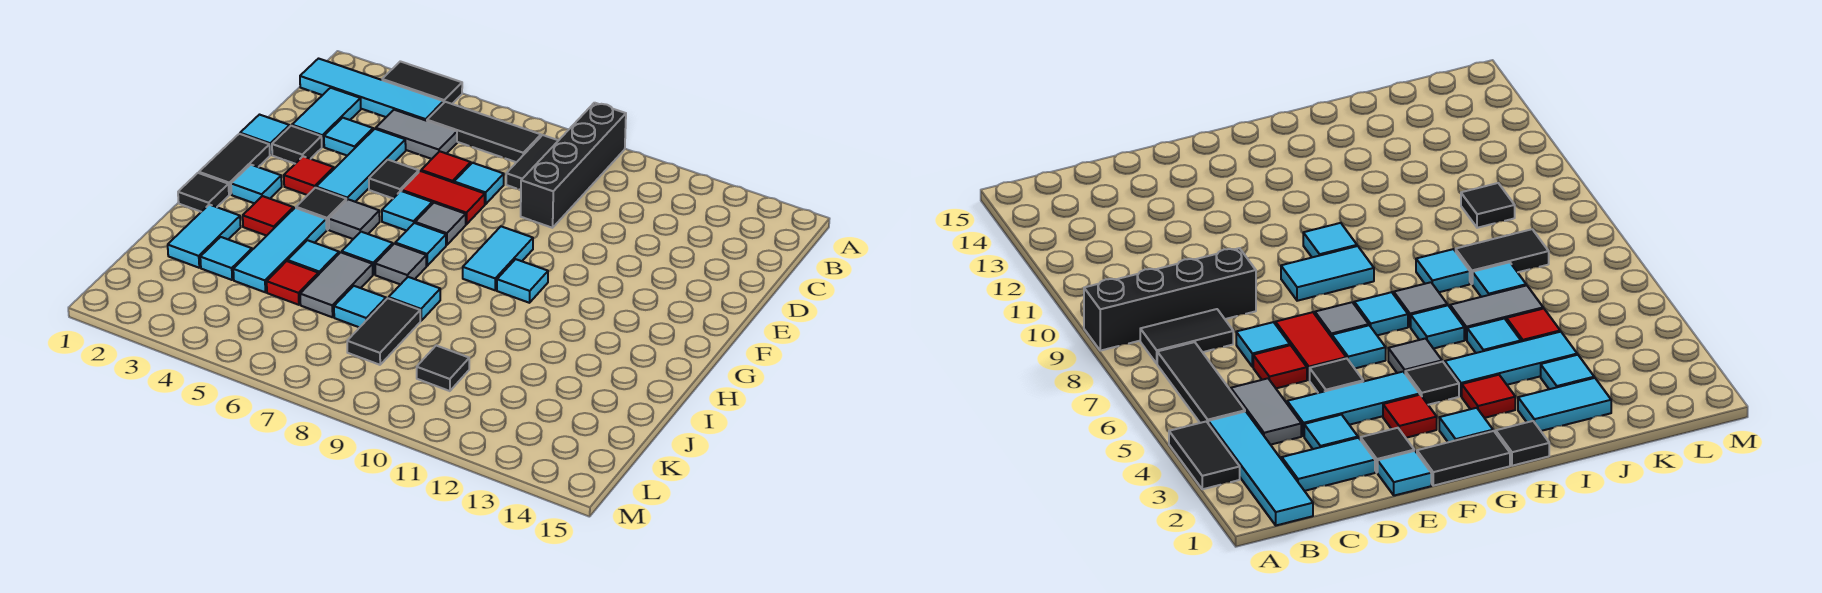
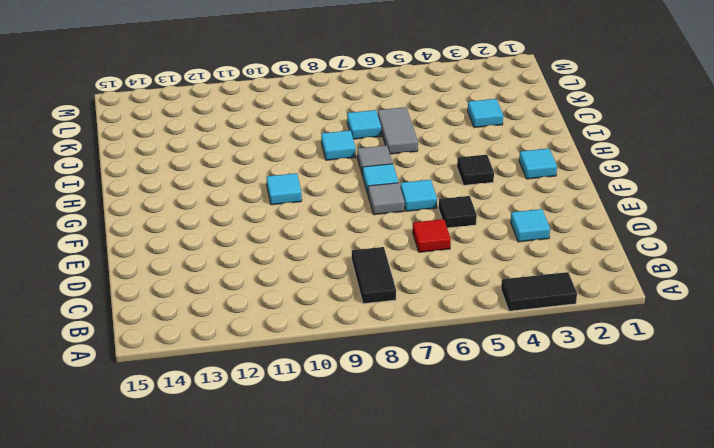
none -> black 1x4 brick [521,103,626,228]
none -> cyan 1x4 tile [300,59,444,121]
none -> black 1x3 tile [427,102,541,162]
none -> cyan 1x2 tile [292,88,361,147]

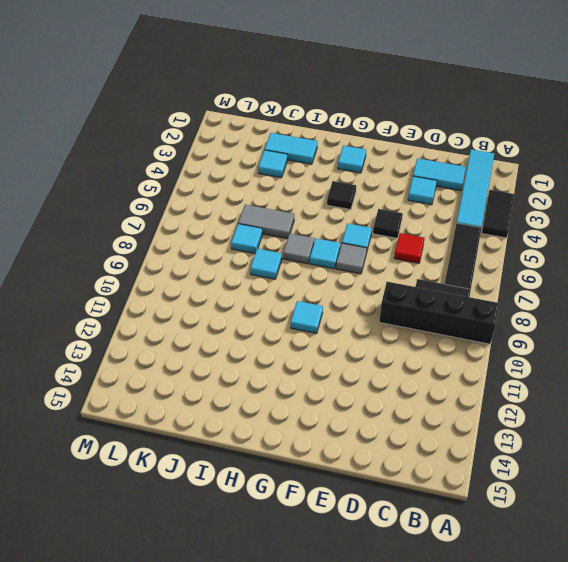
none -> grey 1x2 tile [376,110,457,159]
none -> cyan 1x3 tile [316,129,406,202]
none -> cyan 1x1 tile [454,163,504,204]
none -> cyan 1x1 tile [240,115,290,155]

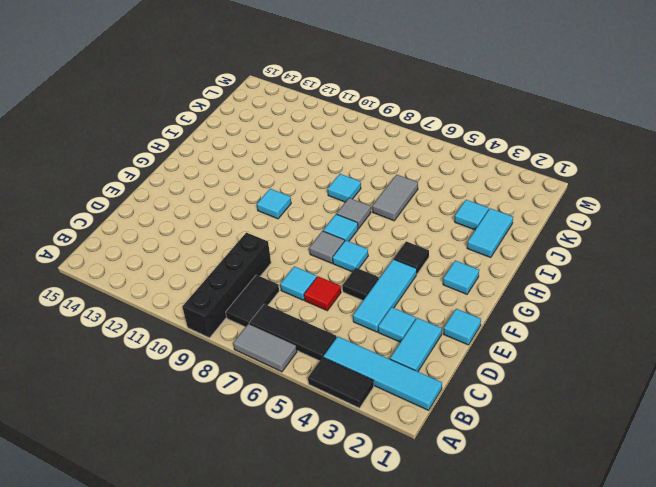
grey 1x2 tile [233,324,297,372] -> grey 1x2 tile moved to [376,110,457,159]
none -> black 1x1 tile [272,126,322,164]
none -> red 1x2 tile [402,171,485,225]
none -> black 1x2 tile [199,134,270,194]
none -> red 1x1 tile [284,156,334,195]

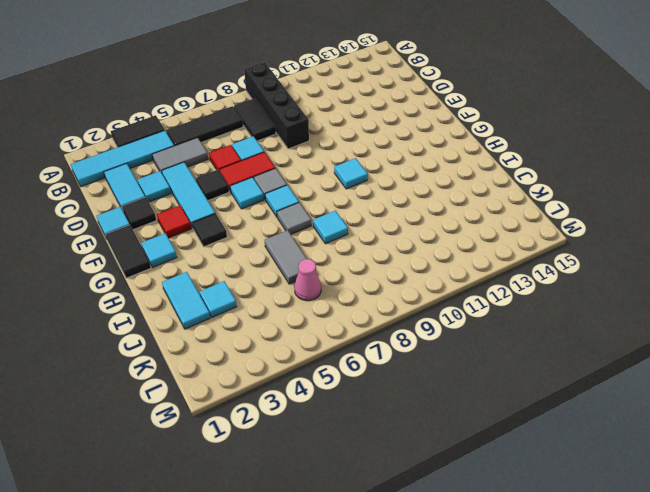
pink 1x1 cone [294,259,321,301] -> none
none -> cyan 1x2 tile [463,226,533,290]
none -> grey 1x1 tile [329,199,380,239]
none -> black 1x1 tile [178,173,229,212]
none -> red 1x1 tile [243,196,293,236]

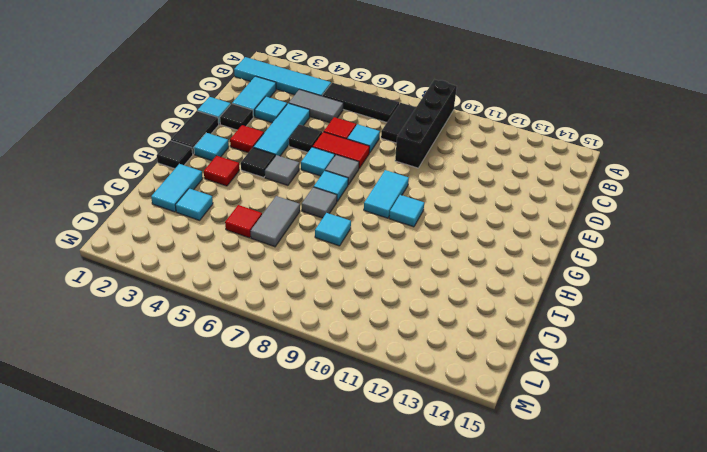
none -> black 1x2 tile [382,61,462,104]
none -> cyan 1x3 tile [233,208,327,292]
none -> cyan 1x1 tile [342,232,393,275]
none -> cyan 1x1 tile [288,240,339,275]

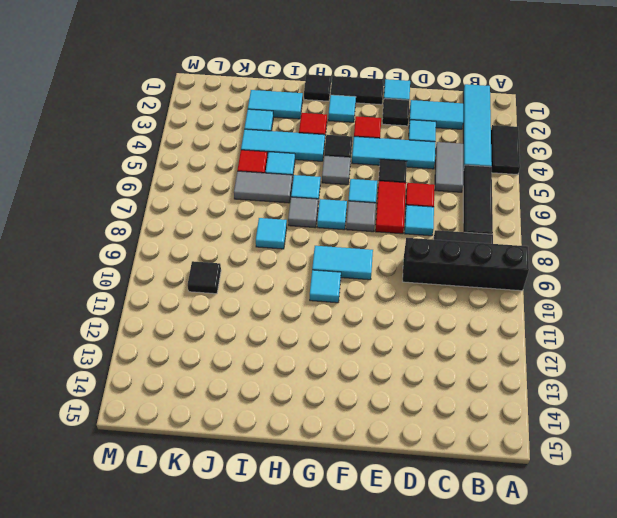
none -> cyan 1x1 tile [334,286,386,327]
none -> black 1x2 tile [347,298,420,365]

